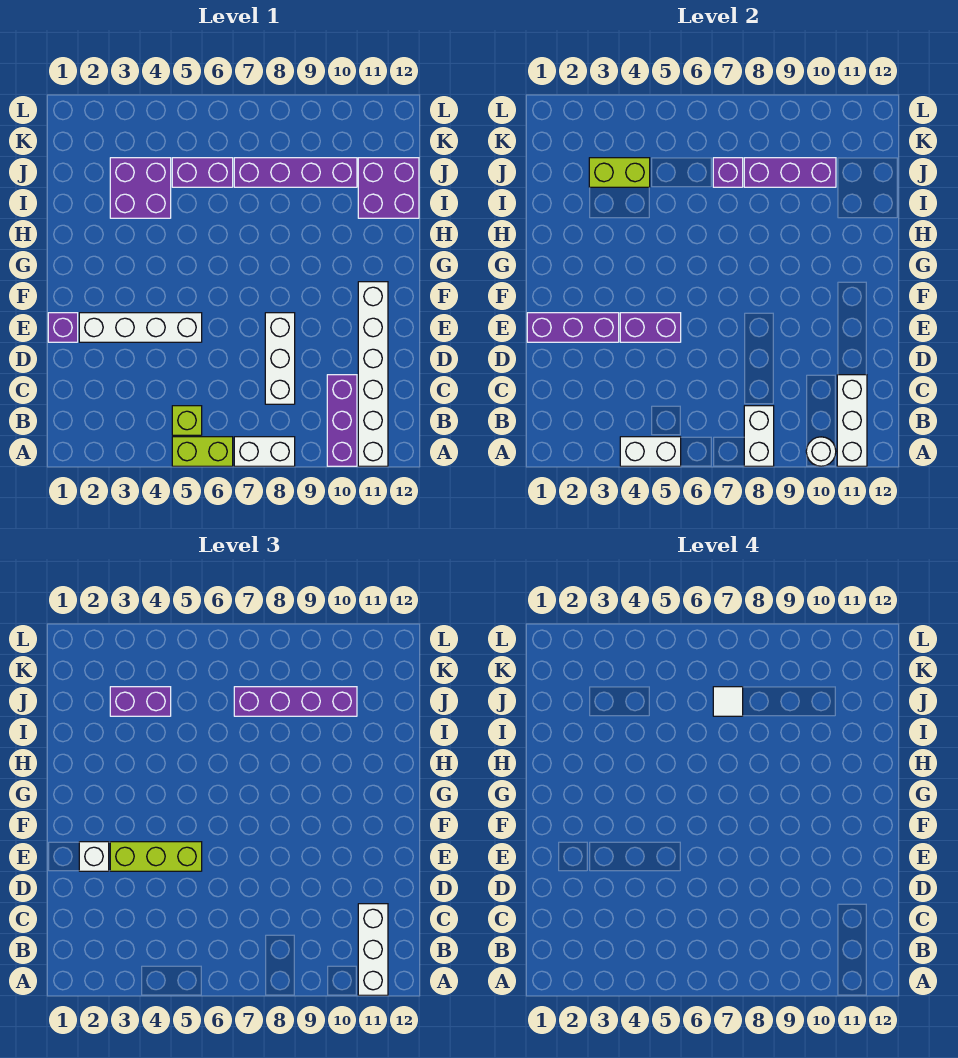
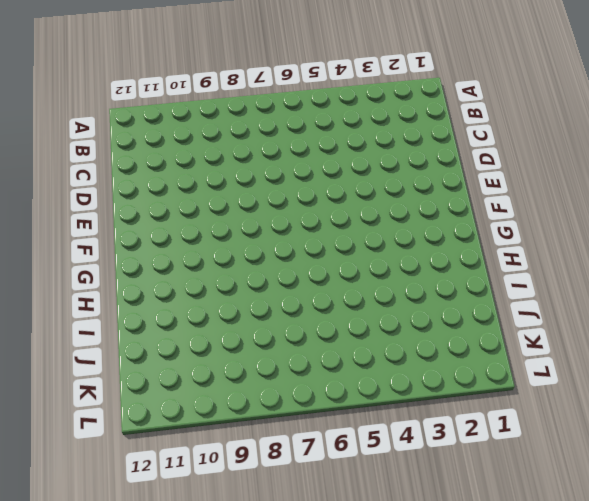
none -> lime 1x2 brick [172,437,233,466]
none -> white 1x2 brick [234,437,295,466]
none -> purple 1x3 brick [327,375,357,466]

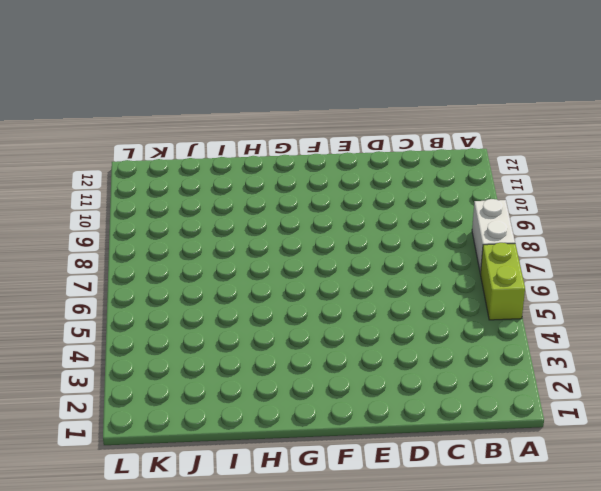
none -> purple 1x3 brick [327,375,357,466]
none -> white 1x6 brick [358,282,388,466]
none -> lime 1x1 brick [172,406,202,435]

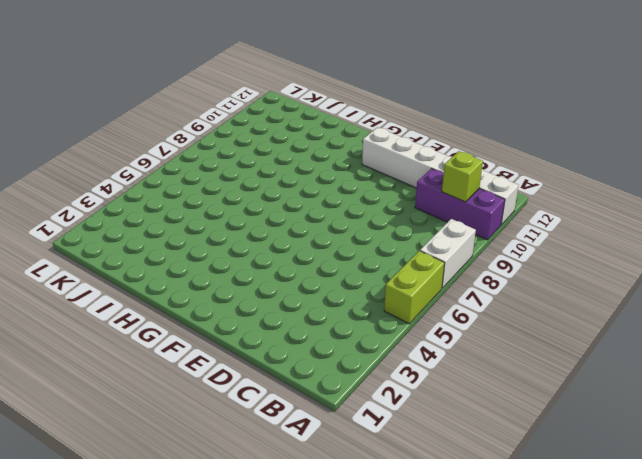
lime 1x1 brick [442,151,483,202] -> lime 1x1 brick moved to [172,406,202,435]
none -> white 1x3 brick [265,313,295,404]
none -> purple 1x1 brick [48,313,78,342]
none -> white 1x4 brick [79,313,202,342]

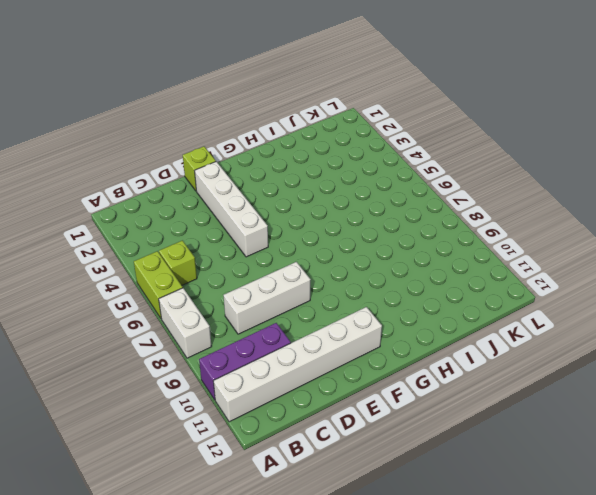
lime 1x1 brick [183,146,216,191] -> purple 1x1 brick [48,313,78,342]
none -> purple 2x2 brick [110,158,171,218]
none -> purple 2x2 brick [358,158,419,218]
none -> purple 1x2 brick [172,158,233,187]

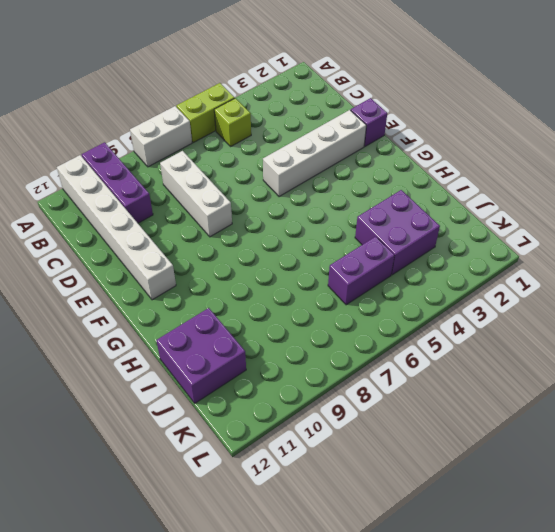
none -> purple 1x4 brick [234,158,357,187]
none -> white 1x2 brick [620,437,681,466]
none -> white 1x2 brick [744,406,774,466]

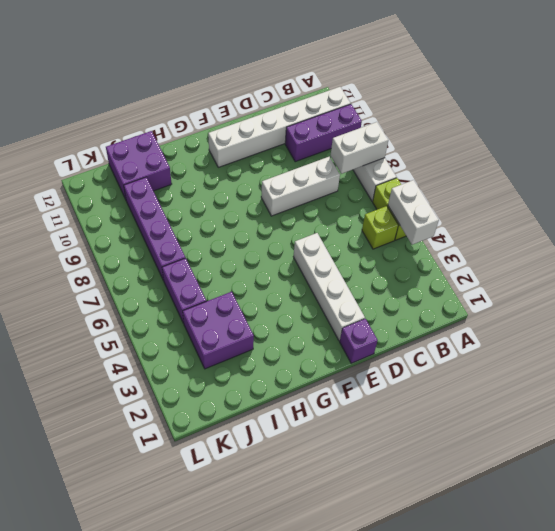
none -> white 1x1 round brick [806,437,836,466]
none -> white 1x3 brick [837,375,867,466]
none -> purple 1x3 brick [527,313,619,342]

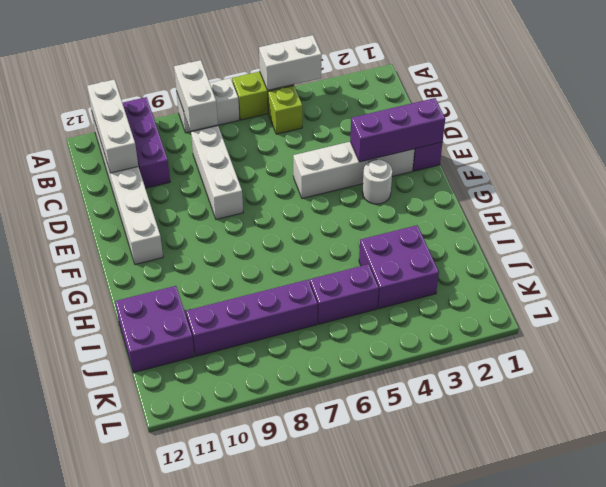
white 1x1 round brick [362,160,392,204] -> white 1x1 round brick moved to [806,437,836,466]
none -> purple 1x2 brick [620,313,681,342]
none -> lime 1x2 brick [589,158,650,187]
none -> purple 1x1 brick [713,158,743,187]

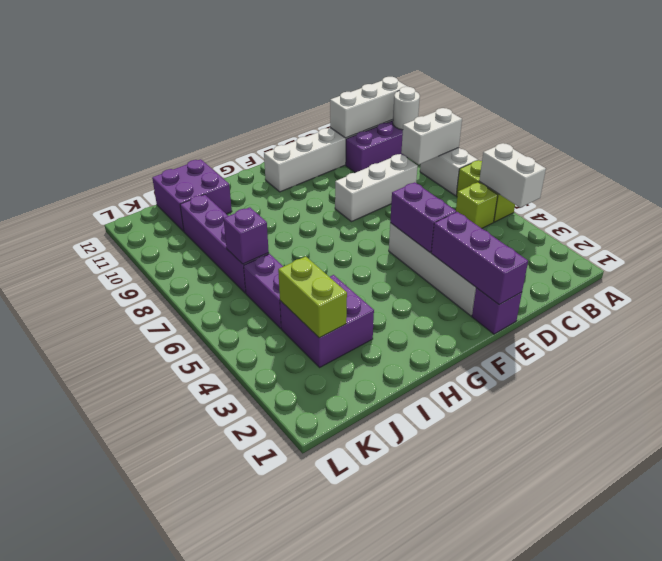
none -> purple 1x3 brick [744,158,836,187]
none -> white 1x3 brick [358,904,388,995]
none -> white 1x1 brick [79,842,109,871]

